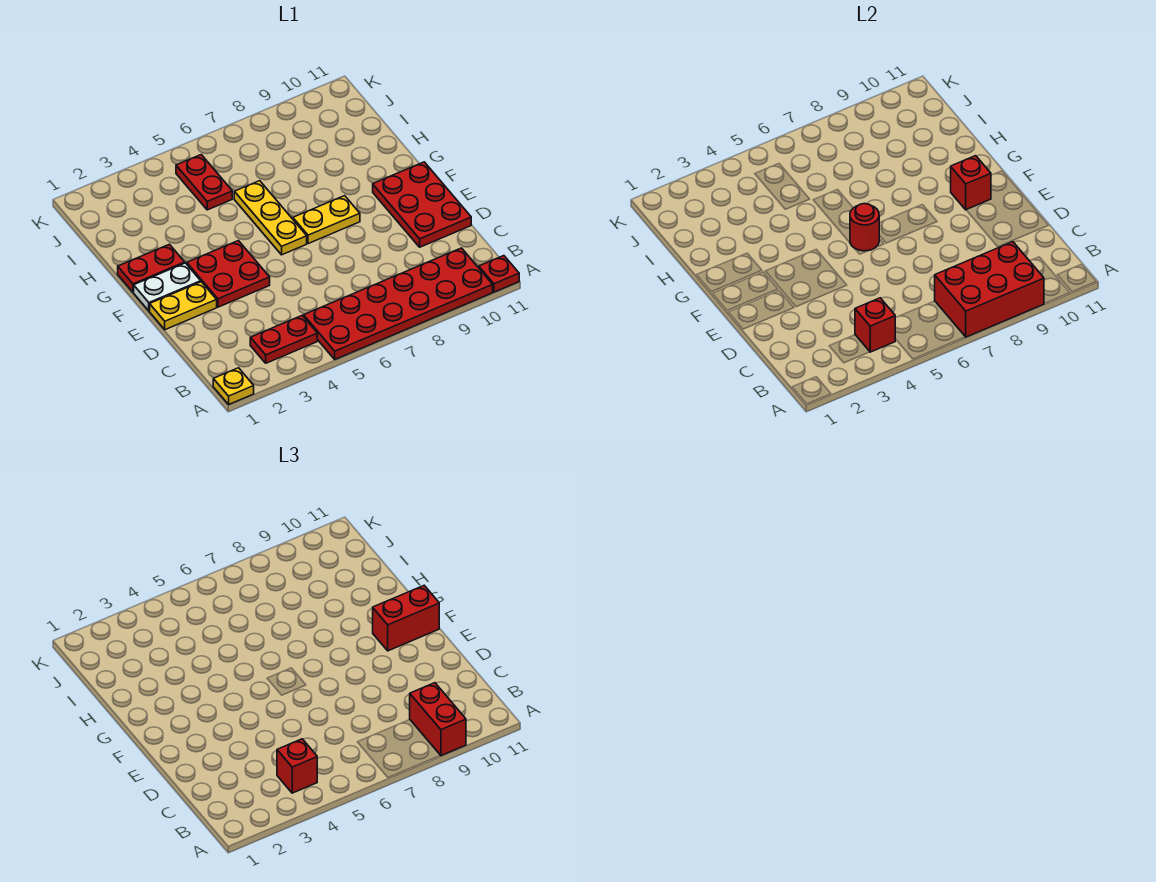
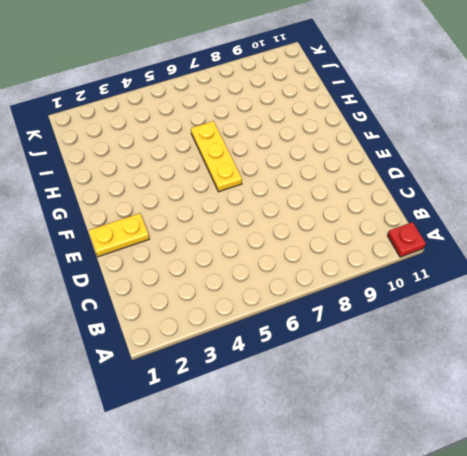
none -> yellow 1x1 plate [213,368,254,404]
none -> red 2x6 plate [304,248,493,359]
none -> red 1x2 plate [250,316,317,363]

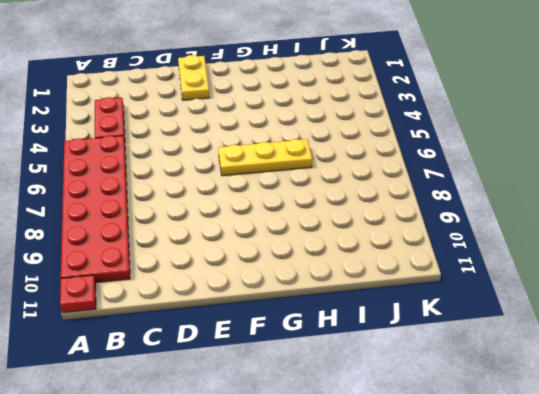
none -> yellow 1x1 plate [213,368,254,404]
none -> red 2x3 plate [373,162,471,247]
none -> red 2x2 plate [187,241,270,307]

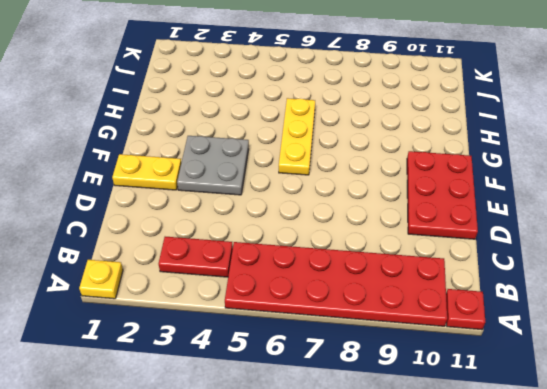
grey 2x2 plate [177,136,249,195] -> red 2x2 plate [187,241,270,307]
none -> white 1x2 plate [134,263,201,311]
none -> yellow 1x2 plate [293,196,360,244]
none -> red 1x2 plate [118,244,185,292]

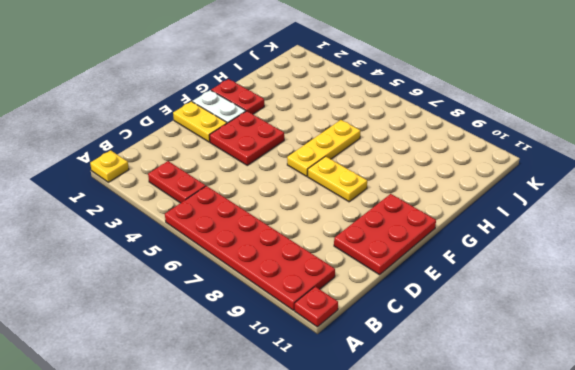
none -> red 1x2 plate [176,155,232,210]
none -> red 2x3 brick [935,242,1044,337]
none -> red 1x1 brick [855,298,895,352]

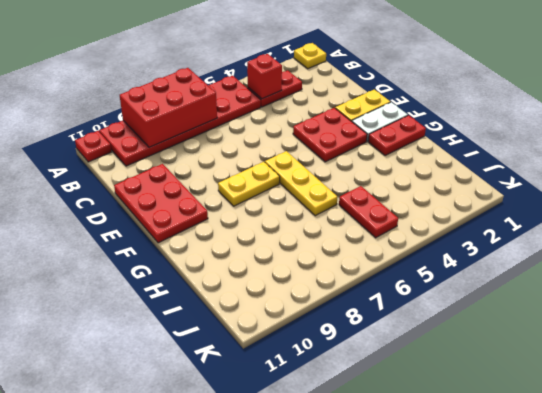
none -> red 1x1 round brick [850,204,879,251]
none -> red 1x1 brick [951,156,991,210]
none -> red 1x2 brick [410,683,466,756]

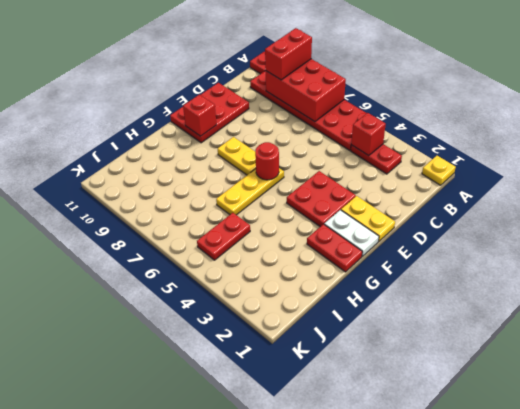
none -> red 1x1 brick [277,739,317,793]
none -> red 1x2 brick [373,586,439,651]

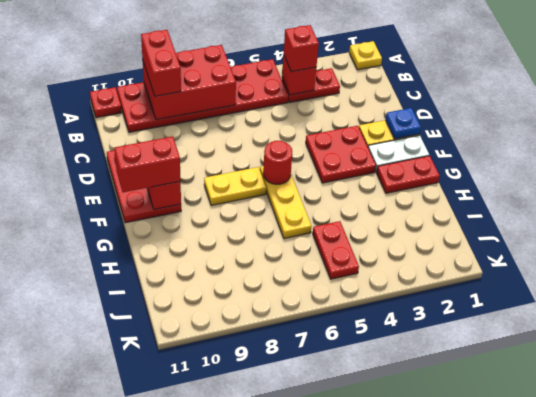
blue 1x1 plate [386,108,421,139] -> none

